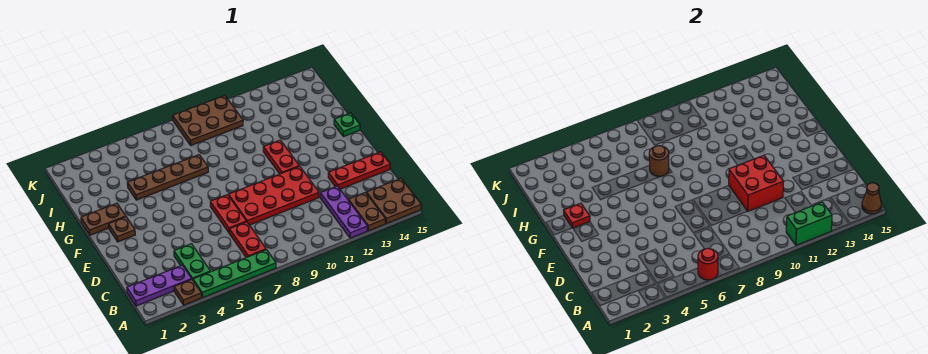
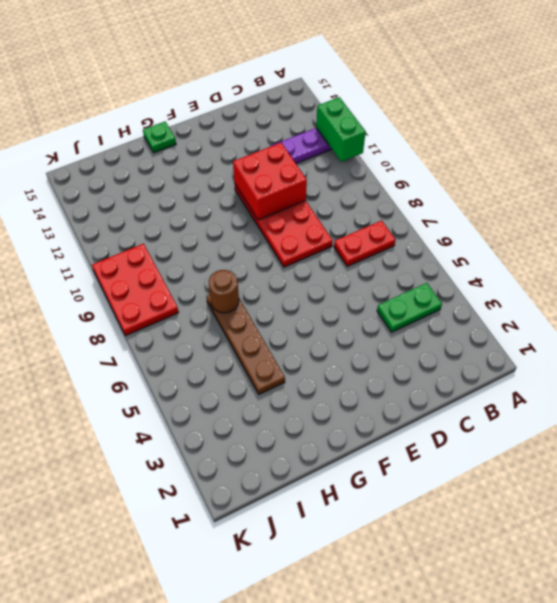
red 2x3 plate [92,244,179,336] -> brown 2x3 plate [173,96,243,145]
none -> brown 1x1 plate [174,280,201,305]
none -> green 1x4 plate [193,250,276,298]
none -> brown 1x2 plate [348,192,386,231]

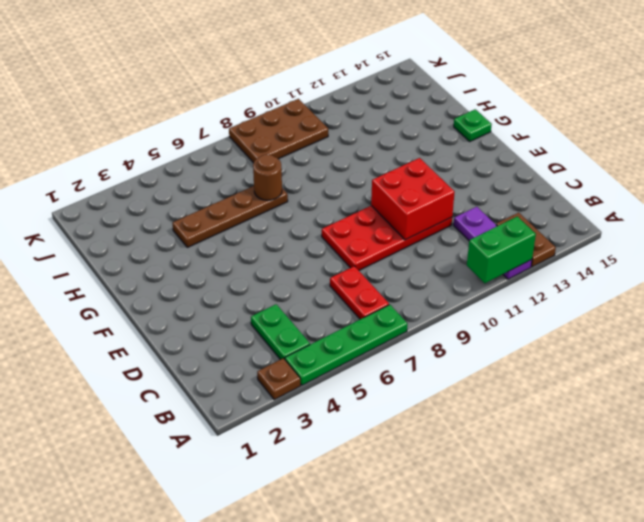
none -> brown 2x2 plate [366,178,421,224]
none -> purple 1x3 plate [127,265,192,306]
none -> red 1x2 plate [210,195,247,233]

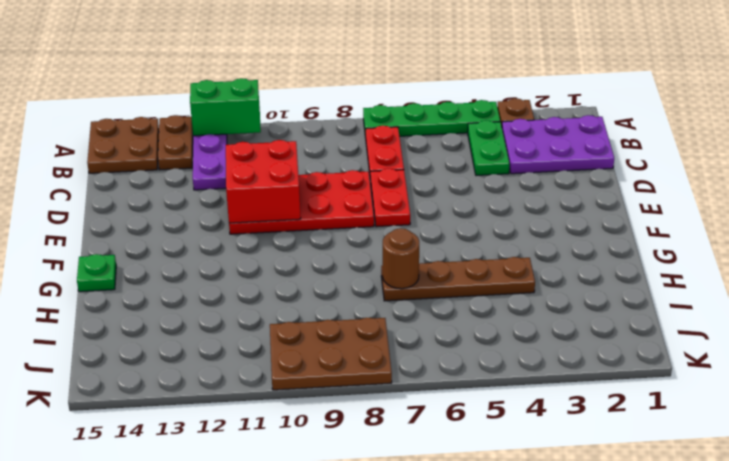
purple 2x3 plate [502,115,614,174] -> purple 1x3 plate [127,265,192,306]
none -> red 1x3 plate [328,152,390,189]
none -> brown 1x1 plate [109,217,135,242]
none -> red 1x2 plate [263,140,299,174]

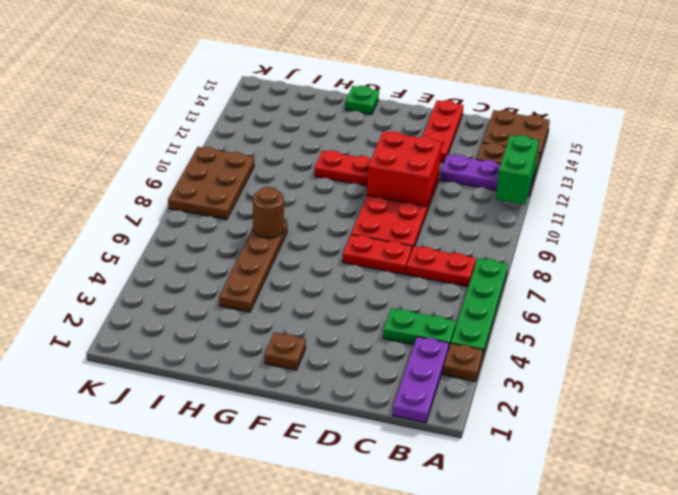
none -> brown 1x2 plate [81,203,126,235]
none -> red 1x1 round brick [698,248,718,280]
none -> brown 1x1 cone [862,183,881,214]

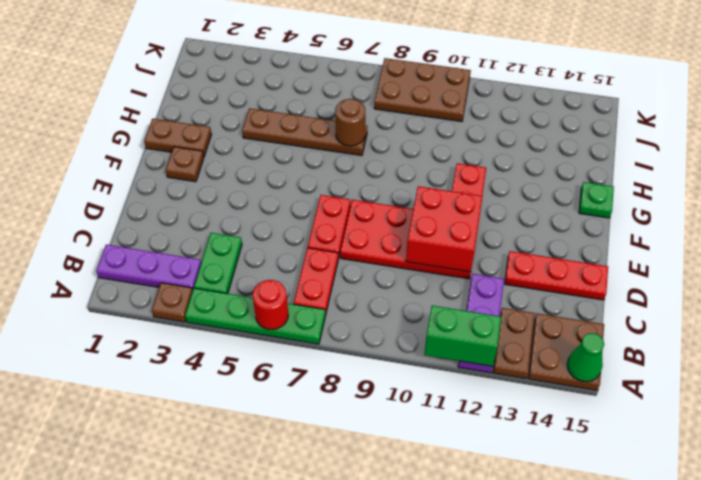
green 1x1 cone [567,333,604,382] -> brown 1x1 cone [862,183,881,214]
none -> red 1x1 plate [564,203,590,228]

